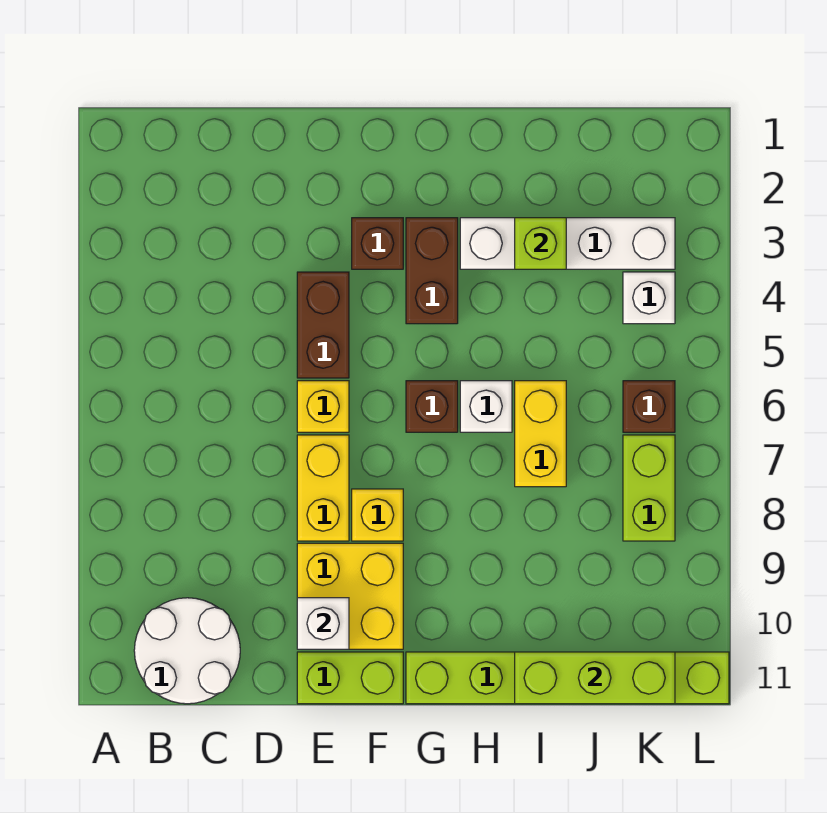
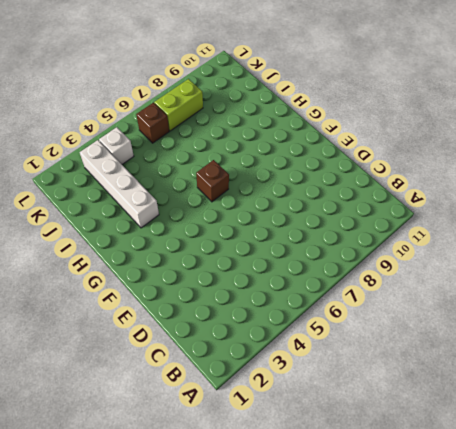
none -> white 2x2 round brick [134,598,240,704]
none -> brown 1x2 brick [297,272,349,378]
none -> yellow 1x1 brick [297,381,349,432]

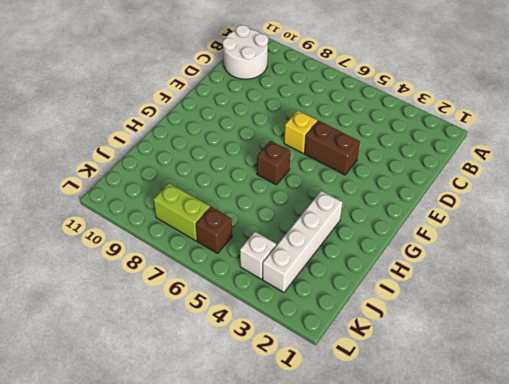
none -> yellow 1x2 brick [297,435,349,541]
none -> yellow 2x2 brick [297,543,403,649]
none -> lime 1x2 brick [297,652,403,704]

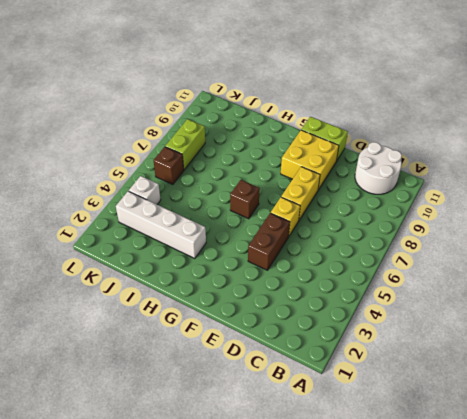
none -> brown 1x1 brick [352,218,403,269]
none -> yellow 1x1 brick [352,489,403,541]
none -> brown 1x2 brick [406,218,458,324]

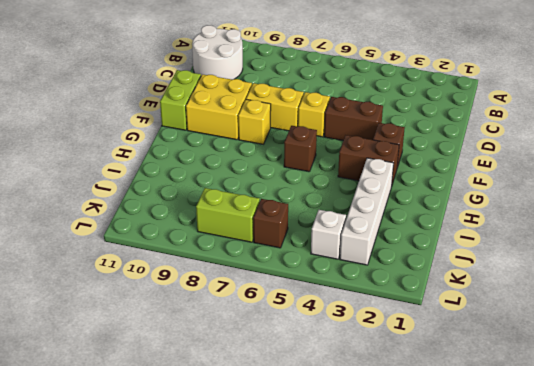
none -> lime 1x6 brick [406,652,729,704]
none -> white 1x1 brick [460,381,512,432]
none -> yellow 1x2 brick [515,381,566,487]

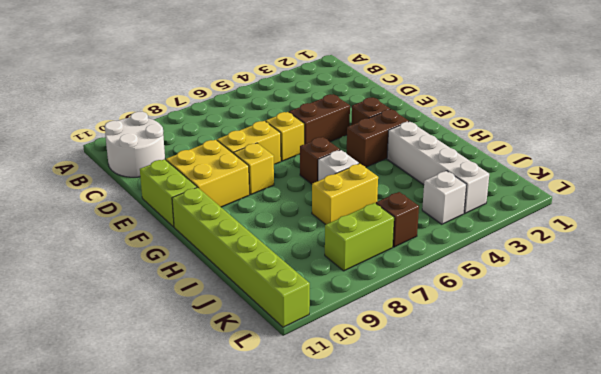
none -> white 1x1 brick [297,598,349,649]
none -> lime 1x1 brick [515,218,566,269]
none -> lime 1x3 brick [515,652,675,704]

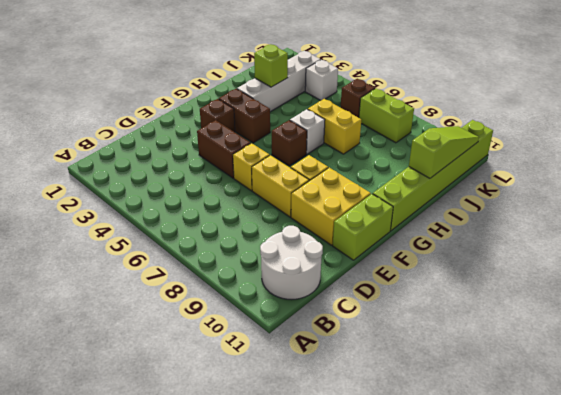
lime 1x3 slope [409,126,479,178] -> lime 1x3 brick [515,652,675,704]
none -> white 1x1 brick [297,598,349,649]

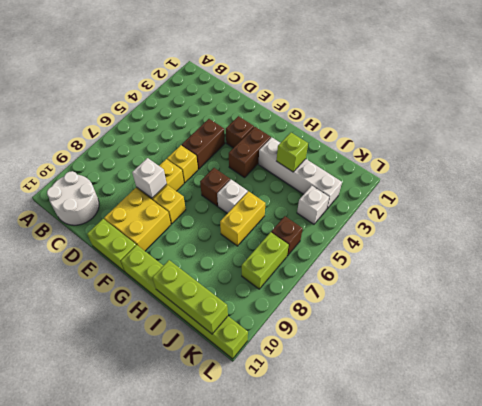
white 1x1 brick [132,158,167,198] -> white 1x1 brick moved to [297,598,349,649]

